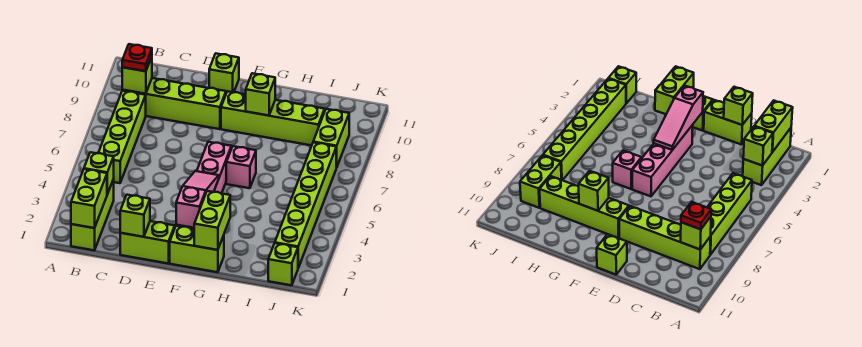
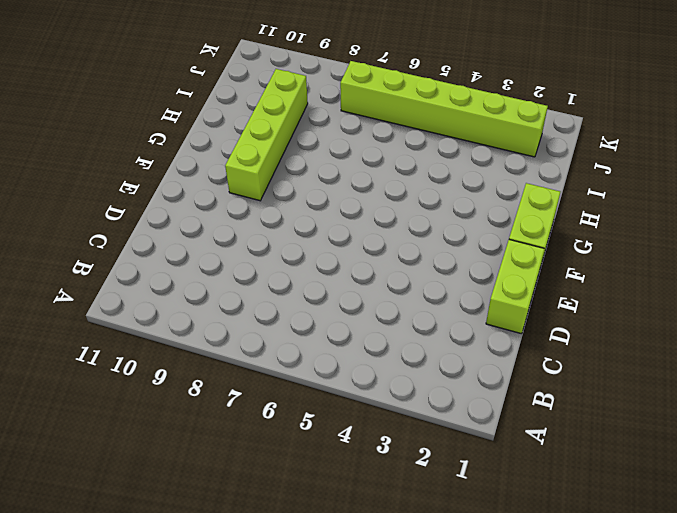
none -> lime 1x3 brick [71,179,114,250]
none -> lime 1x4 brick [99,91,146,183]
none -> lime 1x4 brick [122,78,226,129]

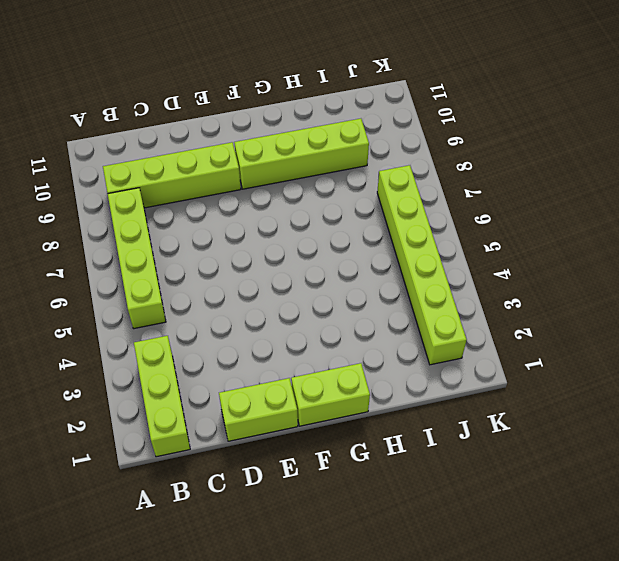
none -> lime 1x1 brick [209,54,239,93]
none -> pink 1x4 brick [183,142,231,229]
none -> pink 1x1 brick [226,146,256,188]

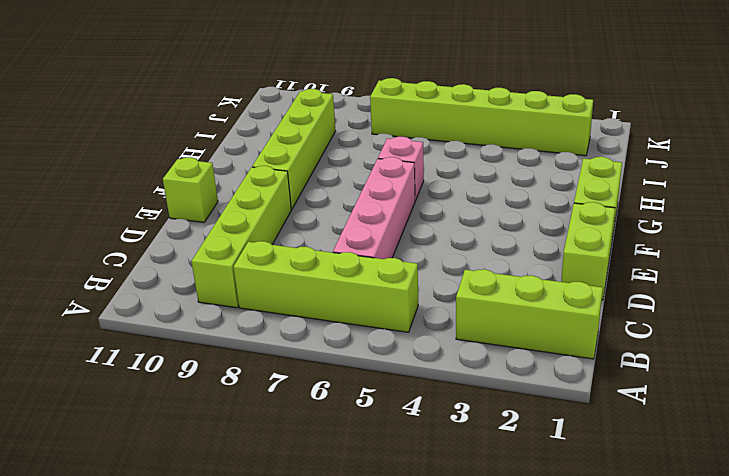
pink 1x4 brick [333,157,415,259] -> pink 1x4 brick turned to [183,142,231,229]
none -> lime 1x1 brick [268,243,298,285]
none -> lime 1x2 brick [313,109,349,168]
none -> lime 1x2 brick [71,169,107,228]

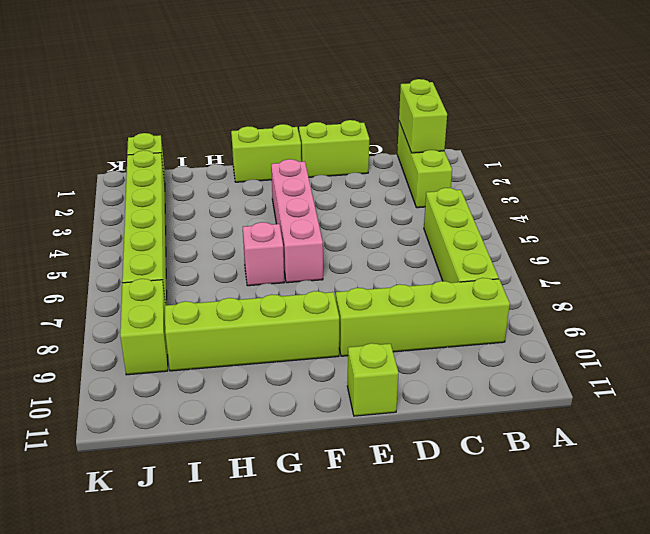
none -> lime 1x1 brick [84,152,114,194]
none -> lime 1x1 brick [122,57,152,94]
none -> lime 1x1 brick [120,195,150,237]

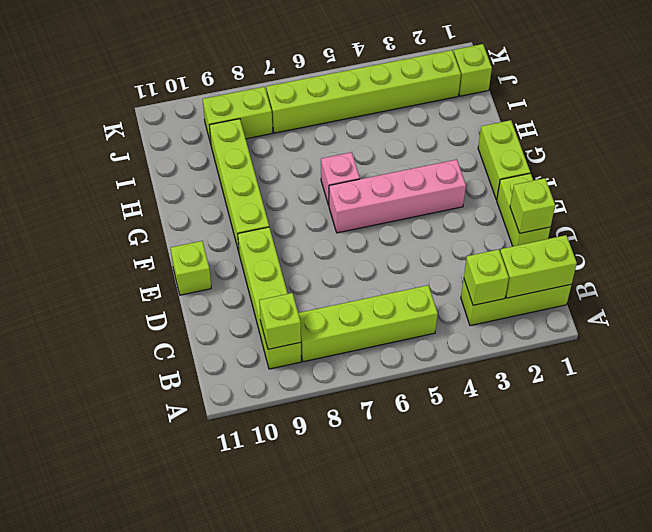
none -> pink 1x3 slope [176,171,219,228]
none -> lime 1x2 brick [194,191,230,250]
none -> lime 1x1 brick [245,73,275,116]

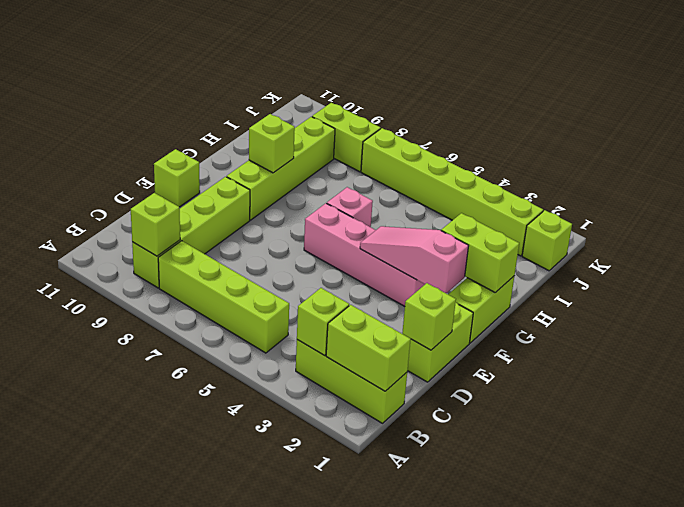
none -> red 1x1 plate [122,44,152,71]

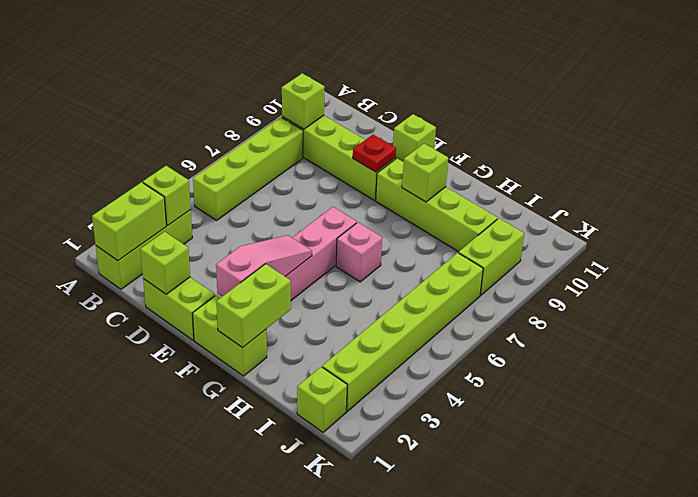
red 1x1 plate [353,135,396,172] -> red 1x1 plate moved to [122,44,152,71]

